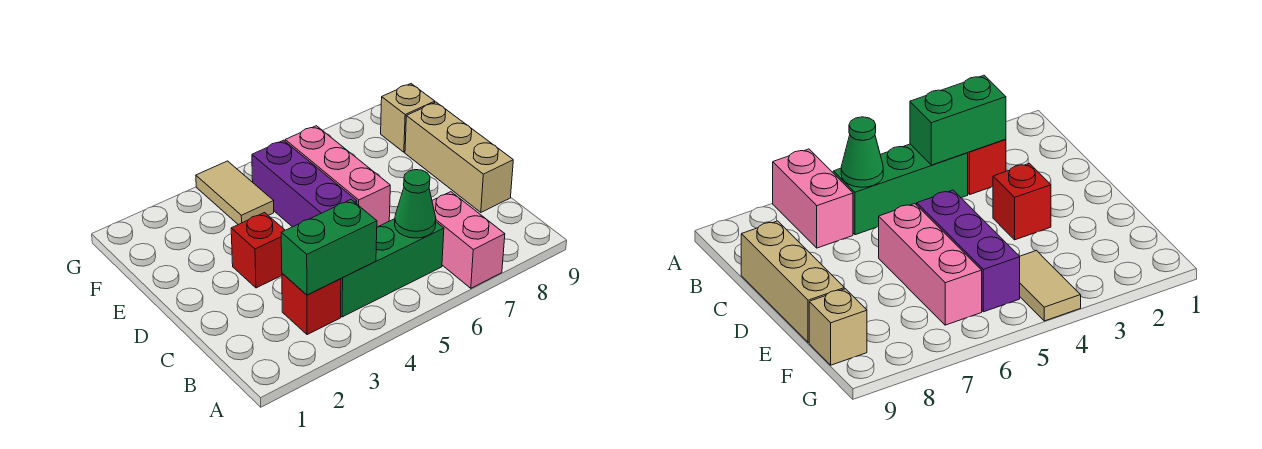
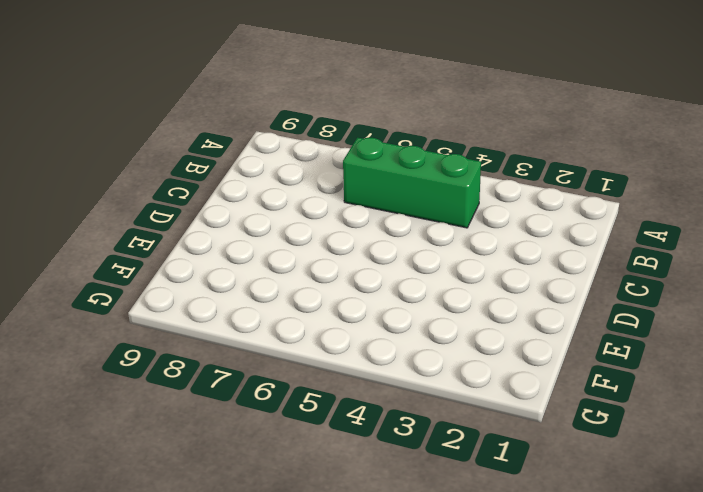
none -> pink 1x2 brick [432,192,505,288]
none -> red 1x1 brick [282,273,341,335]

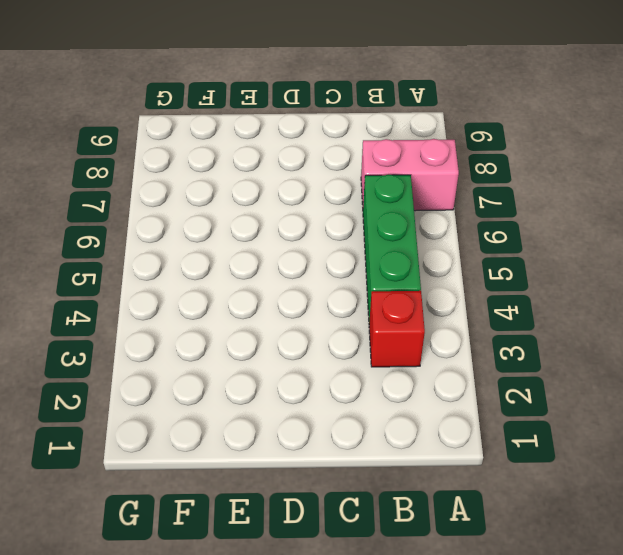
none -> tan 1x3 brick [405,102,513,212]
none -> red 1x1 brick [231,213,285,288]

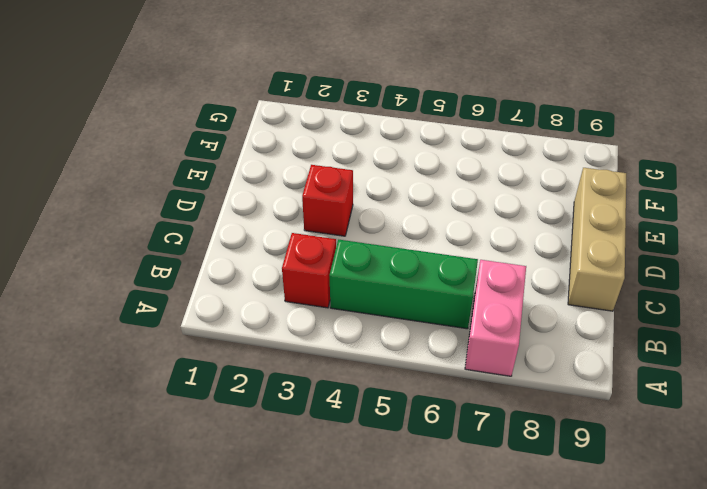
none -> purple 1x3 brick [252,140,357,227]
none -> pink 1x3 brick [285,126,390,227]

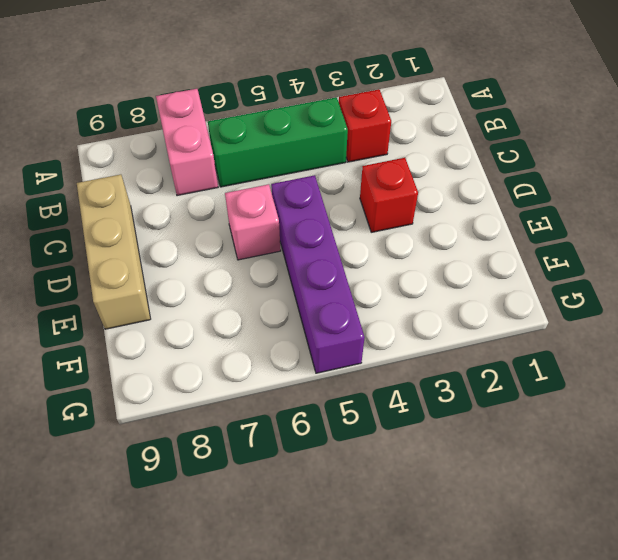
purple 1x4 brick [271,175,365,373] -> purple 1x3 brick [252,140,357,227]
pink 1x1 brick [225,184,281,260] -> pink 1x3 brick [285,126,390,227]
none -> tan 1x2 tile [196,161,274,225]
none -> tan 1x1 brick [381,84,435,152]

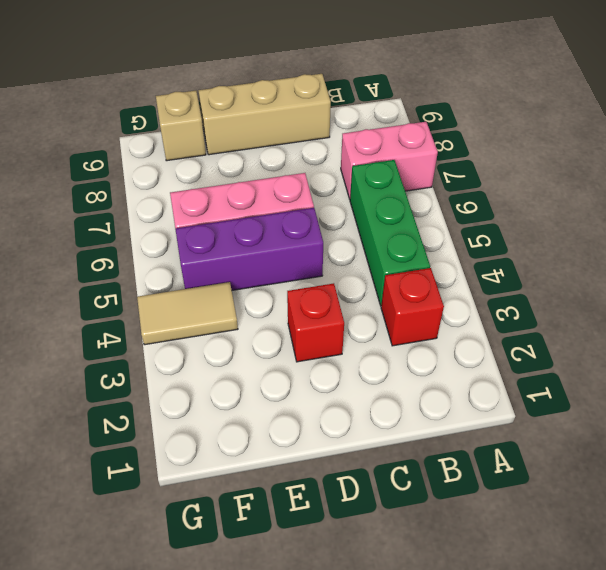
none -> green 1x2 brick [281,200,377,295]
none -> green 1x1 cone [395,170,436,238]

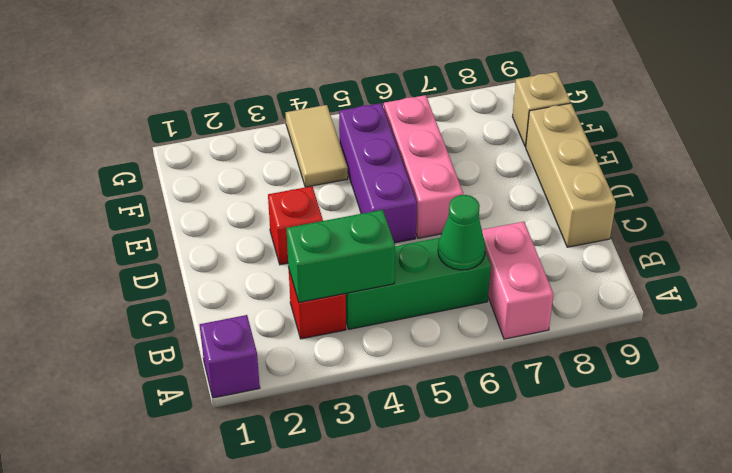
purple 1x1 brick [200,315,260,398] -> none

